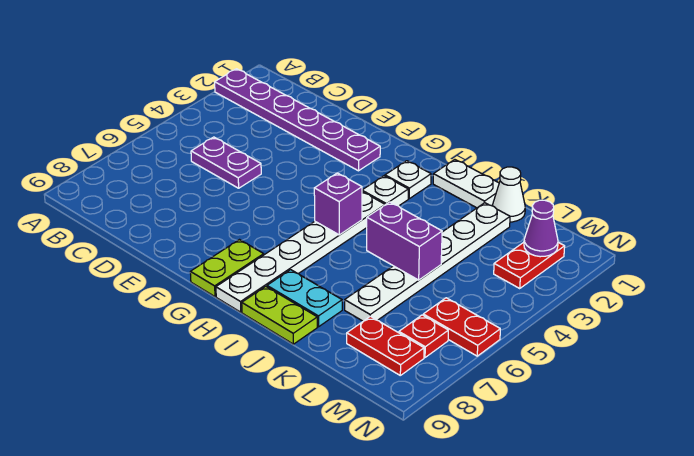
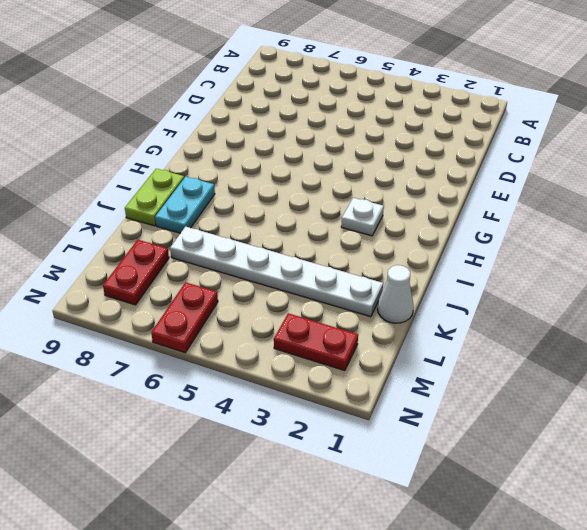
none -> purple 1x6 plate [215,69,380,171]
none -> purple 1x2 plate [191,137,261,188]
none -> lime 1x2 plate [190,240,264,297]

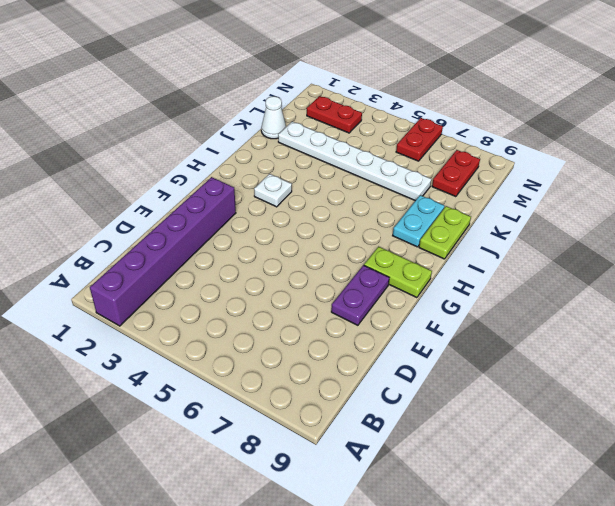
purple 1x6 brick [90,177,236,326] -> purple 1x6 plate [215,69,380,171]
purple 1x2 plate [331,265,389,325] -> purple 1x2 plate moved to [191,137,261,188]
none -> white 1x1 plate [385,161,431,199]
none -> white 1x6 plate [216,192,385,312]
none -> white 1x2 plate [433,160,499,208]

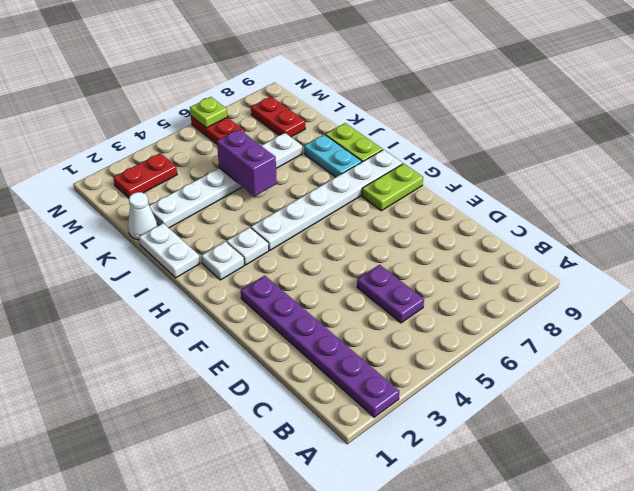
lime 1x1 plate [190,97,227,128] -> none
none -> red 1x1 plate [399,315,448,357]
none -> purple 1x1 brick [314,173,362,235]
none -> purple 1x1 cone [524,200,558,257]

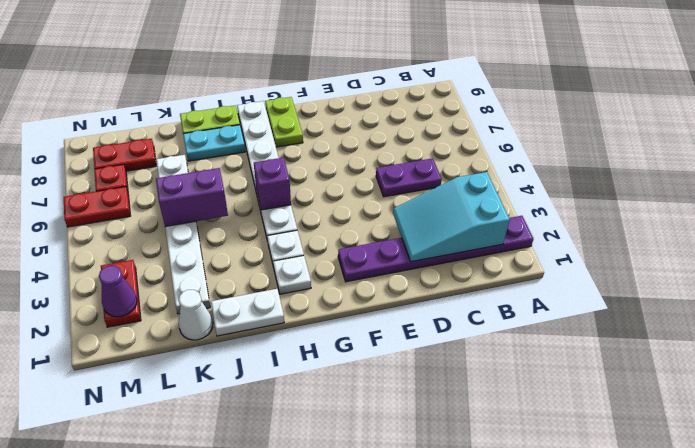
cyan 2x3 slope [393,172,510,262] -> none

